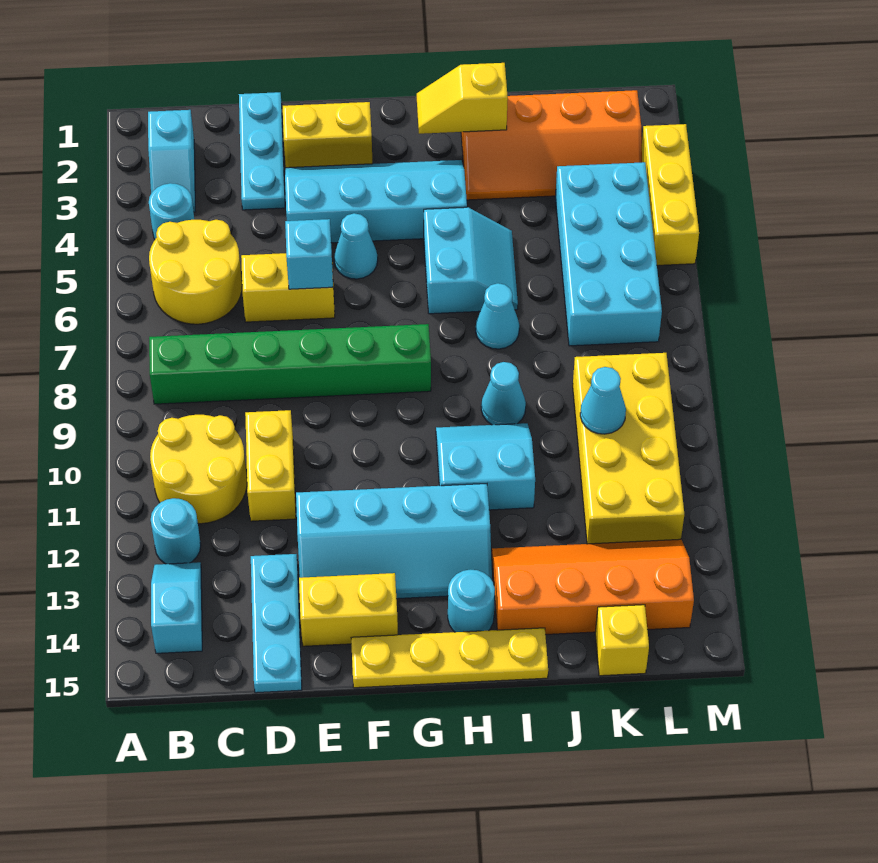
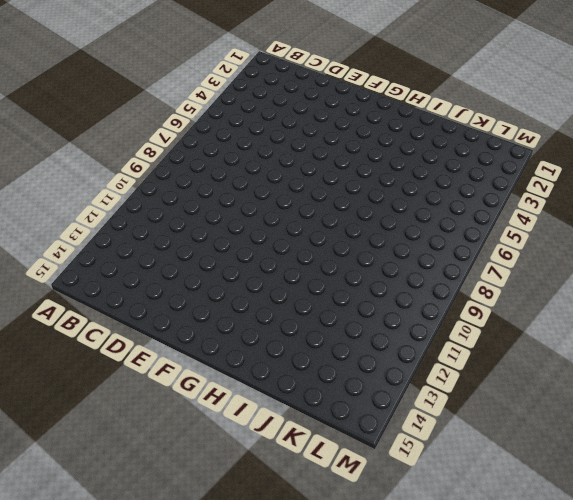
none -> cyan 1x2 slope [148,110,195,212]
none -> cyan 1x1 round brick [149,183,194,239]
none -> yellow 2x2 round brick [149,220,242,324]
none -> green 1x6 brick [149,324,431,404]

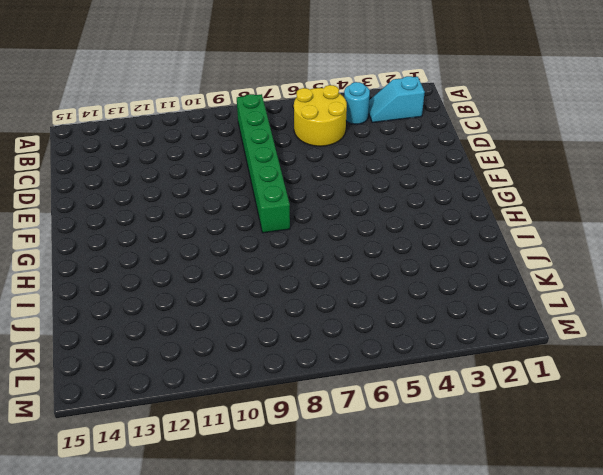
none -> yellow 2x2 round brick [150,415,247,524]
none -> cyan 1x1 round brick [151,498,201,564]
none -> cyan 1x2 slope [151,562,202,653]
none -> cyan 1x3 plate [239,92,285,210]

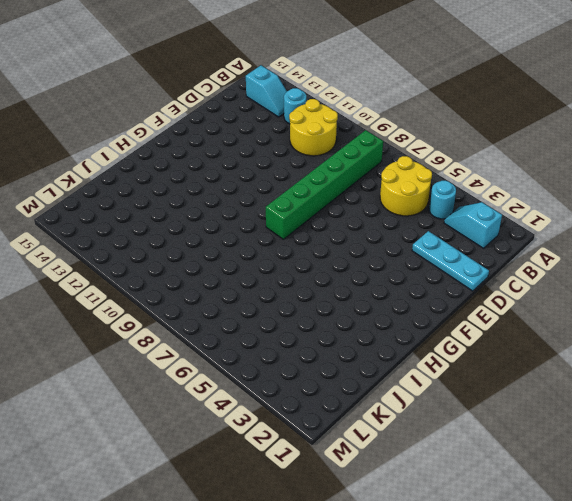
none -> yellow 1x2 brick [241,253,335,322]
none -> yellow 1x2 brick [245,410,296,521]
none -> cyan 1x3 plate [251,554,302,693]
none -> yellow 1x2 brick [283,102,373,168]

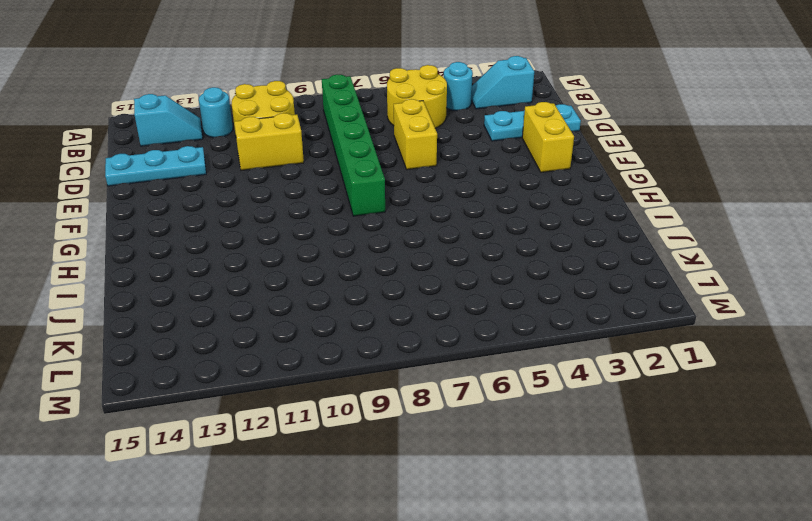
none -> cyan 2x4 slope [285,160,467,243]
none -> cyan 2x4 slope [296,484,492,599]
none -> yellow 1x2 brick [299,573,398,646]
none -> cyan 1x1 cone [334,213,378,279]

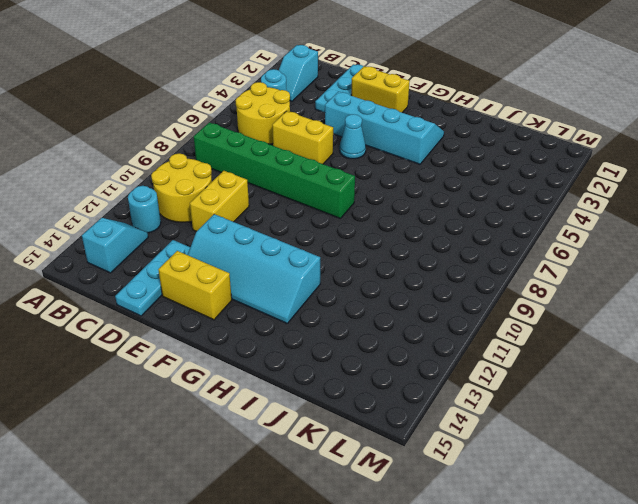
none -> yellow 1x4 plate [351,628,548,688]
none -> cyan 2x2 slope [424,207,518,314]
none -> cyan 2x2 slope [436,423,535,510]
none -> cyan 1x1 round brick [448,570,495,632]

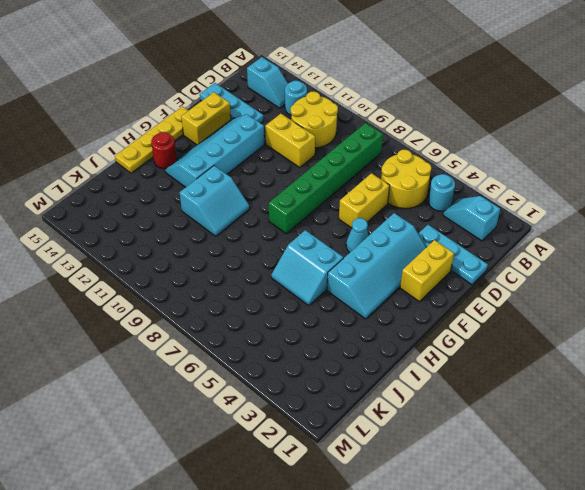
red 1x1 round brick [151,132,177,169] -> cyan 1x1 round brick [448,570,495,632]
none -> orange 2x4 slope [461,90,642,200]
none -> cyan 1x1 cone [476,283,519,349]
none -> cyan 1x1 cone [481,362,526,425]
none -> orange 2x4 slope [492,539,694,635]

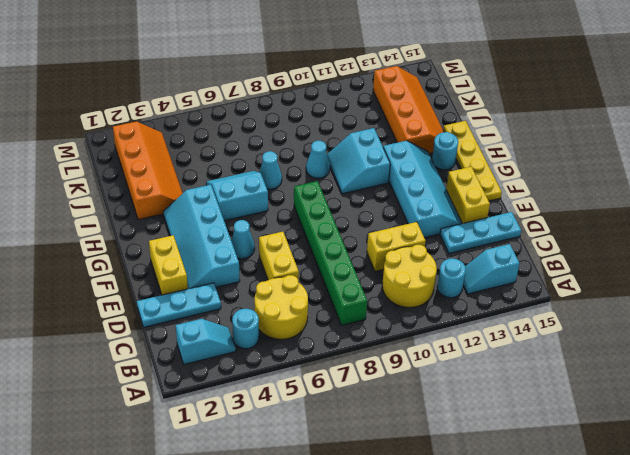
orange 2x4 slope [373,66,444,154] -> orange 2x4 slope turned to [492,539,694,635]
none -> cyan 2x4 brick [555,162,662,346]
none -> yellow 2x4 brick [573,353,684,544]
none -> yellow 1x1 brick [595,605,649,676]
none -> yellow 1x3 brick [642,124,699,265]

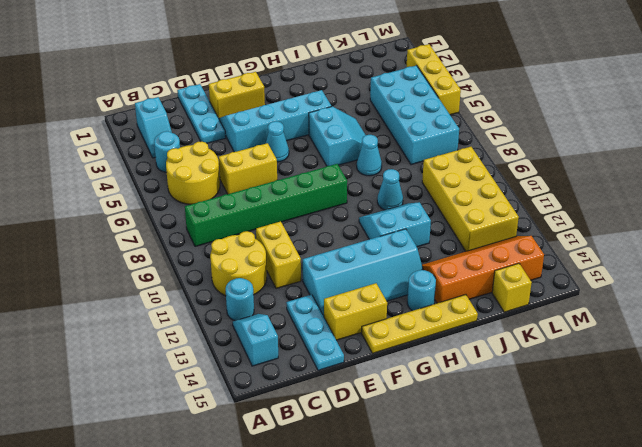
none -> orange 2x4 slope [461,90,642,200]
none -> cyan 1x1 brick [285,219,333,289]
none -> yellow 1x2 slope [417,63,508,134]
none -> cyan 1x1 cone [580,367,626,434]

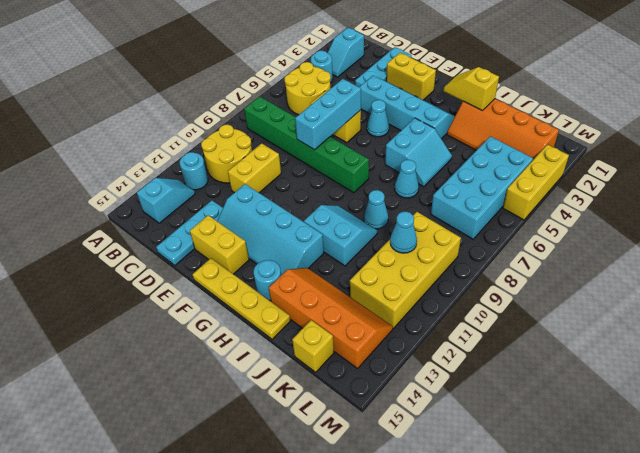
cyan 1x3 brick [295,79,361,150] -> cyan 1x1 brick [285,219,333,289]

